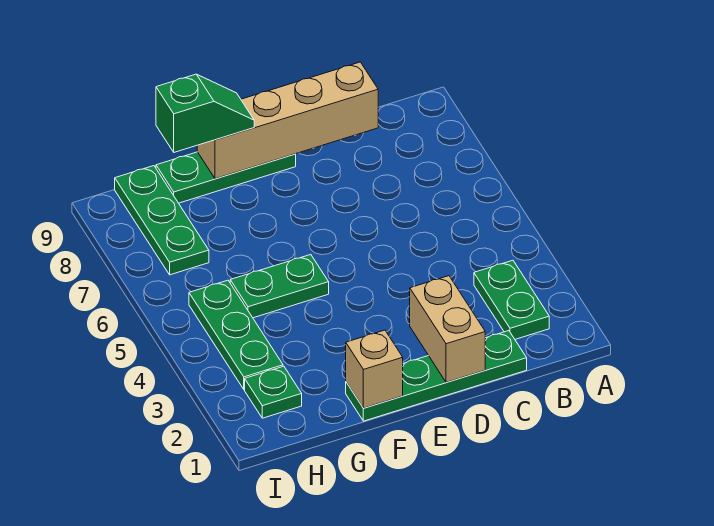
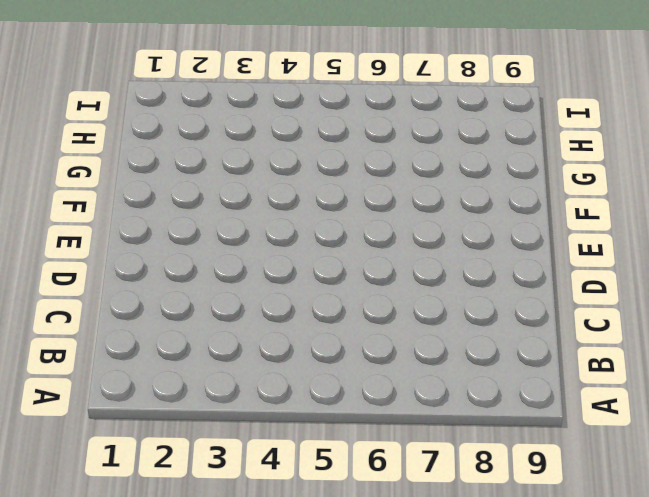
none -> green 1x2 plate [474,260,549,339]
none -> green 1x4 plate [346,331,527,421]

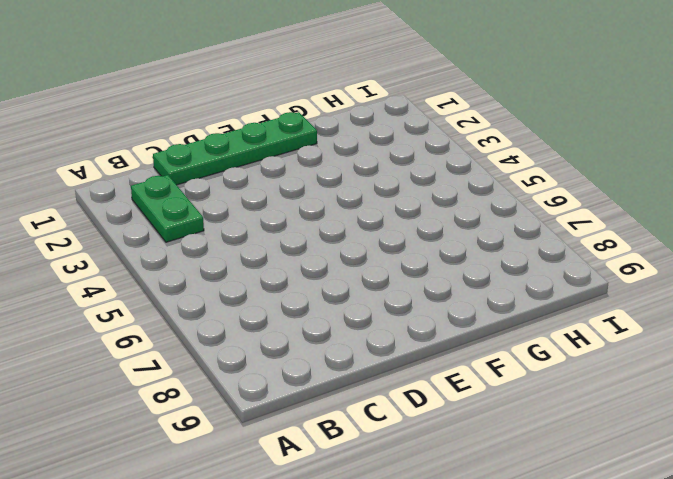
none -> green 1x3 plate [156,152,296,203]
none -> green 1x2 plate [230,255,329,318]

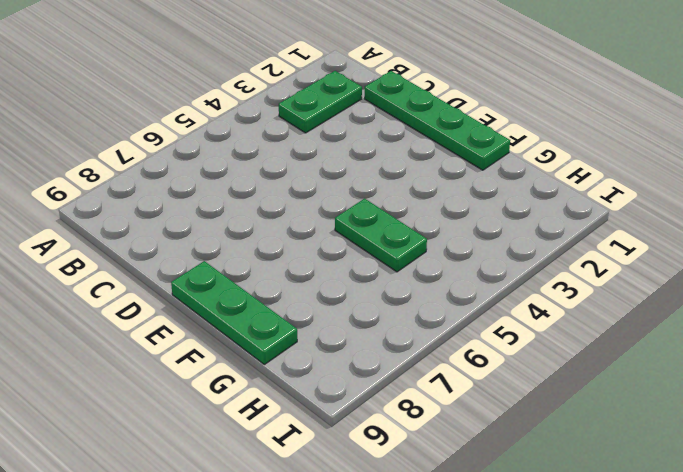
none -> green 1x1 plate [245,366,302,418]
none -> green 1x3 plate [189,280,283,390]

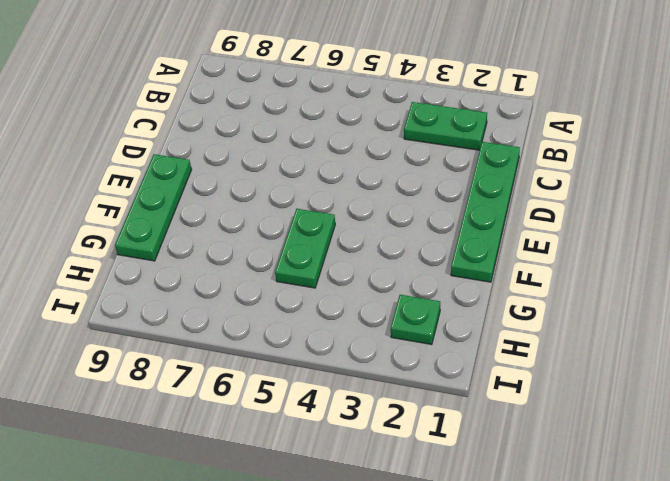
none -> green 1x3 plate [189,280,283,390]
none -> green 1x3 plate [115,166,209,275]

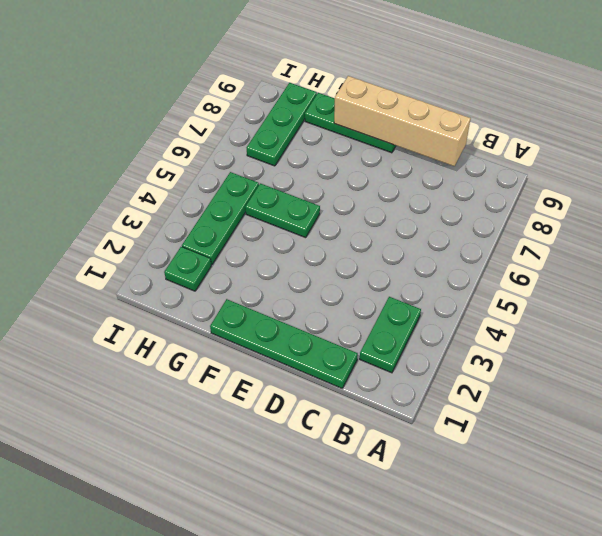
none -> tan 1x2 brick [410,276,485,382]
none -> tan 1x1 brick [346,330,403,408]

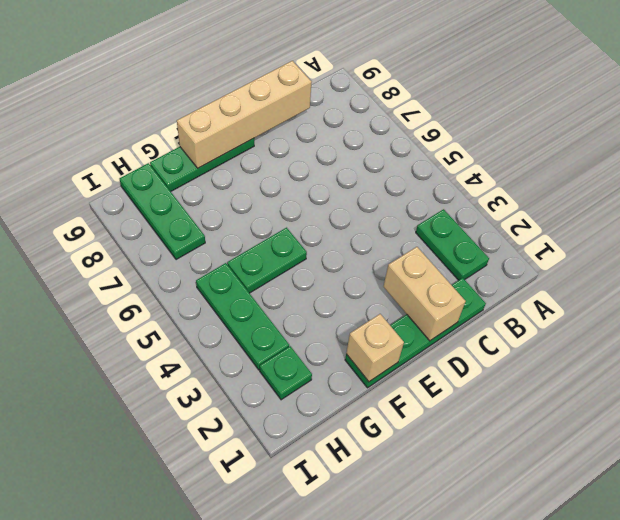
none -> green 1x2 slope [156,74,254,152]

